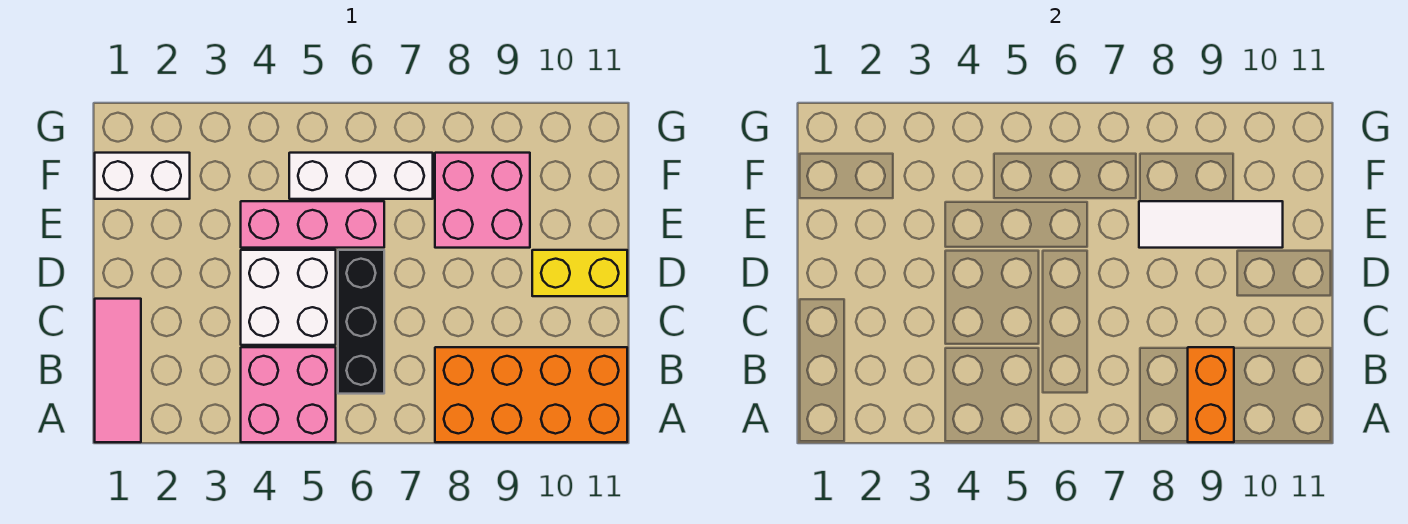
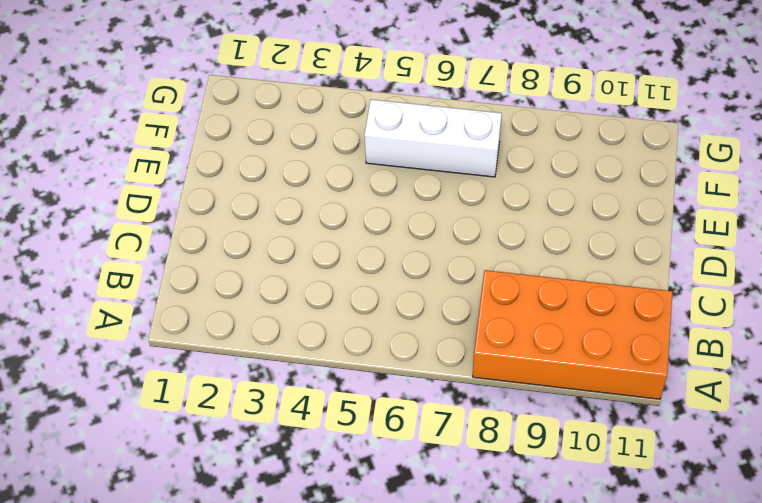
none -> pink 1x3 tile [95,299,141,442]
none -> pink 2x2 brick [241,347,336,442]
none -> black 1x3 brick [338,250,384,394]

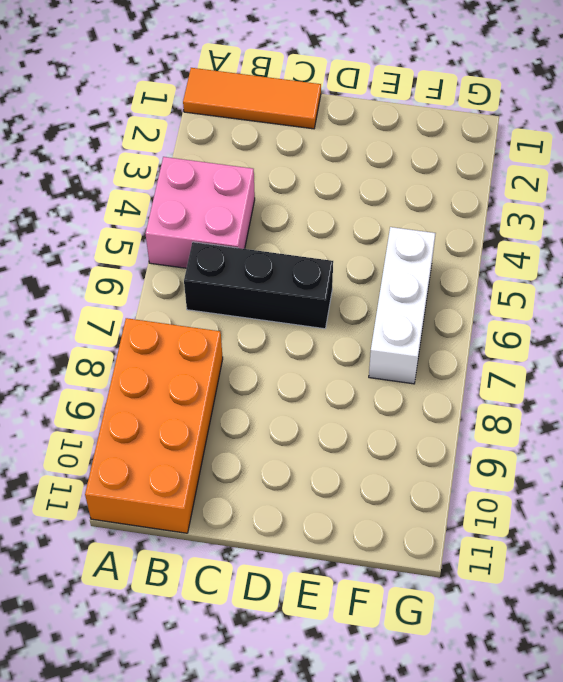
orange 1x3 tile [183,68,321,129] -> pink 1x3 tile [95,299,141,442]
none -> white 2x2 brick [241,250,336,345]
none -> yellow 1x2 brick [532,250,627,296]
none -> pink 1x3 brick [241,201,384,248]

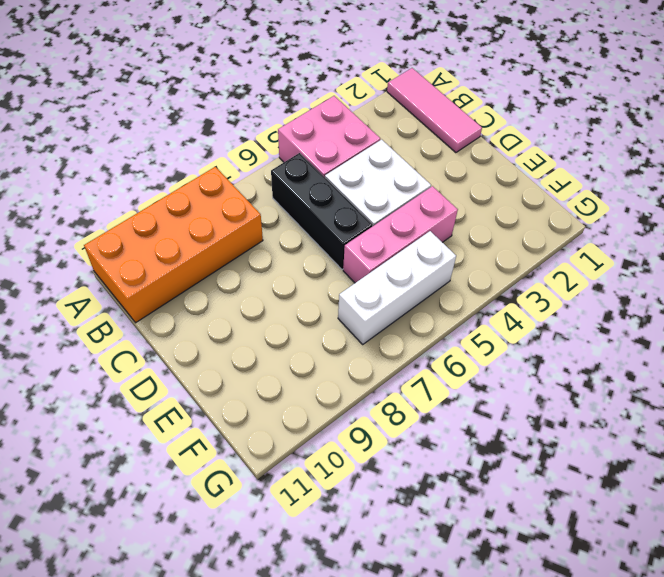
none -> yellow 1x2 brick [532,250,627,296]
none -> pink 2x2 brick [435,153,530,248]
none -> white 1x2 brick [95,153,190,199]

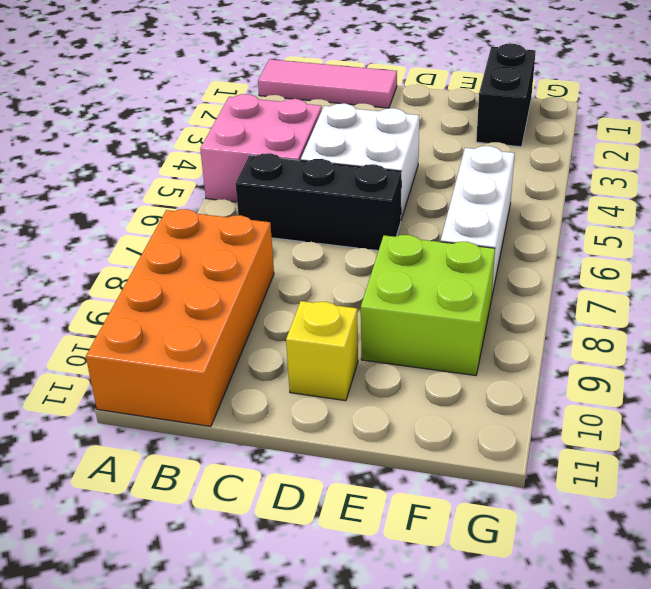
yellow 1x1 brick [286,301,358,401] -> yellow 1x2 brick [532,250,627,296]
lime 2x2 brick [361,235,495,376] -> pink 2x2 brick [435,153,530,248]
black 1x2 brick [476,44,536,147] -> white 1x2 brick [95,153,190,199]
none -> pink 1x3 brick [241,201,384,248]
none -> orange 1x2 brick [1188,347,1234,442]
none -> white 1x3 tile [1139,201,1283,248]

